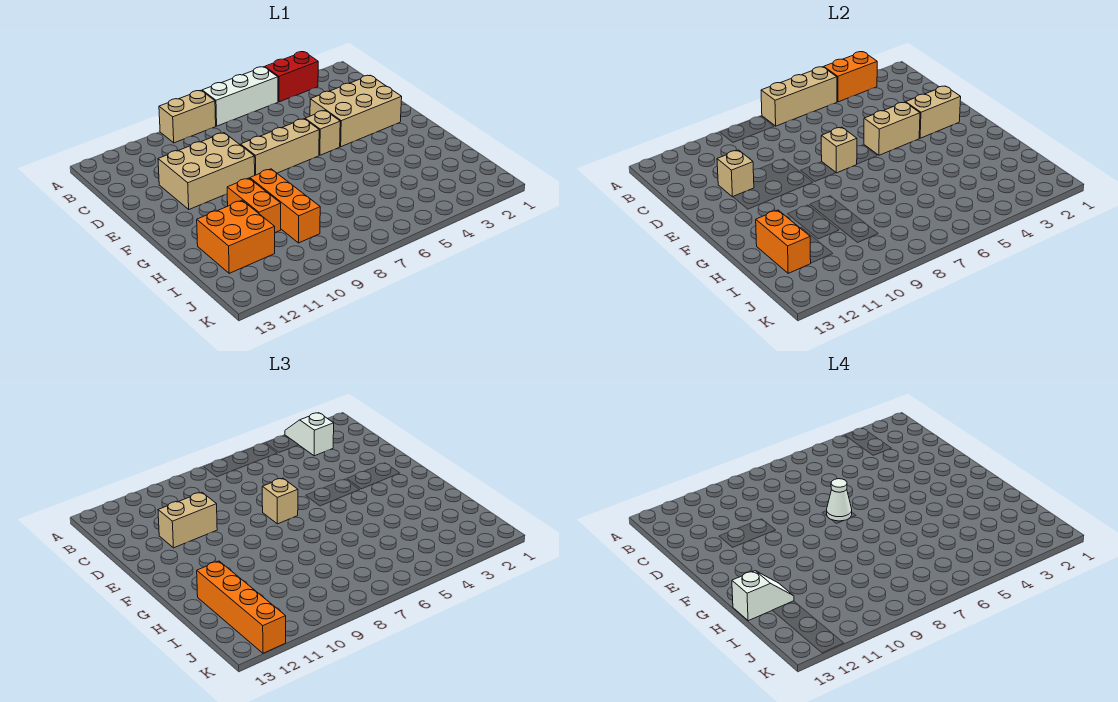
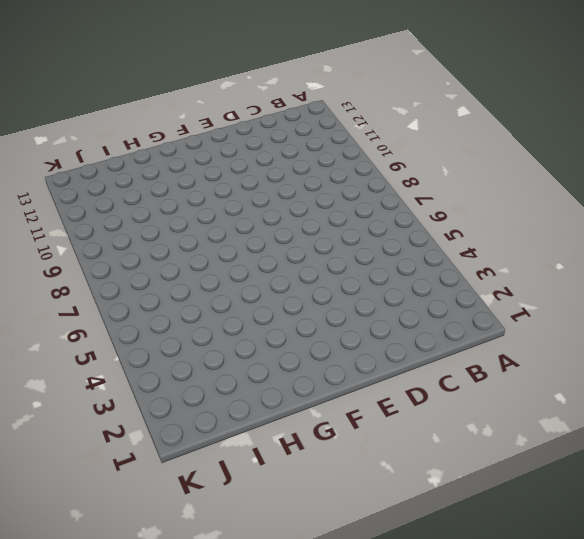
none -> red 1x2 brick [265,52,318,102]
none -> white 1x3 brick [202,67,278,126]
none -> tan 1x2 brick [159,91,216,143]

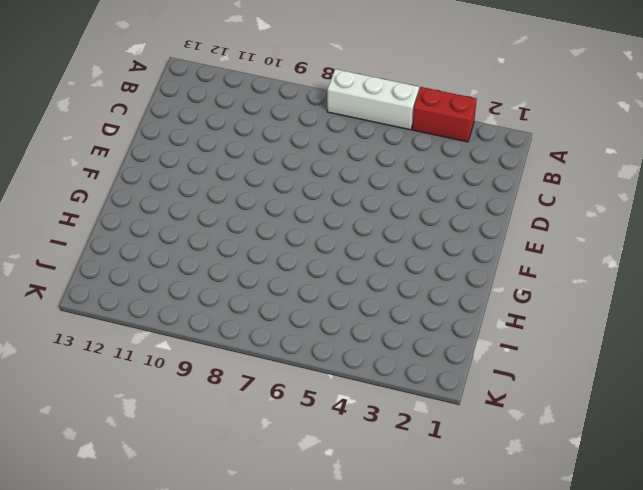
none -> tan 1x2 brick [159,91,216,143]
none -> tan 2x3 brick [310,75,402,147]
none -> tan 2x3 brick [158,133,255,209]

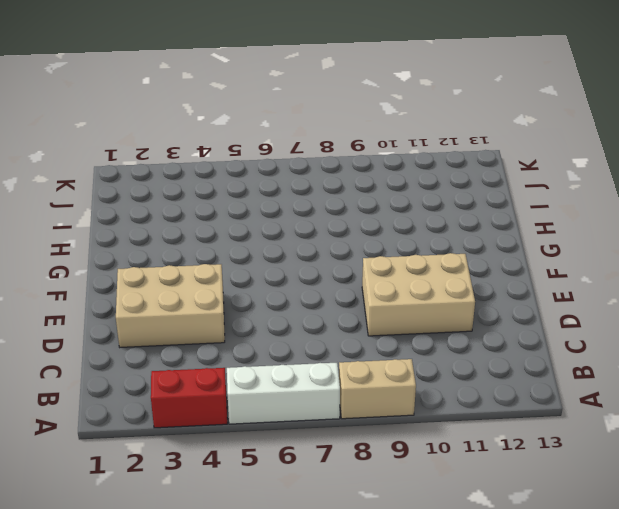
none -> tan 1x1 brick [305,111,340,155]
none -> tan 1x3 brick [241,119,319,175]
none -> orange 1x3 brick [250,169,320,243]

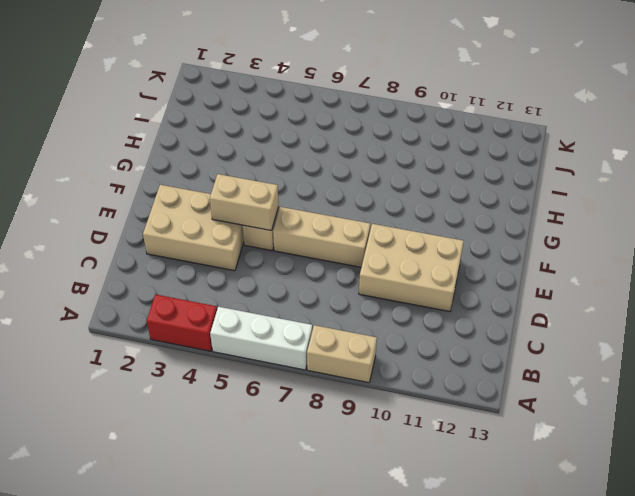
none -> orange 1x3 brick [250,169,320,243]
none -> orange 1x2 brick [227,178,281,232]
none -> orange 2x2 brick [197,200,275,273]

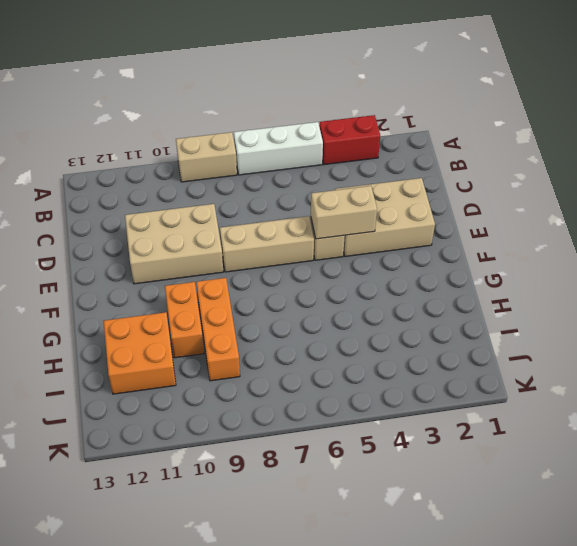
none -> orange 1x2 brick [824,52,877,102]
none -> tan 1x3 brick [761,67,837,126]
none -> tan 1x1 brick [717,150,754,197]

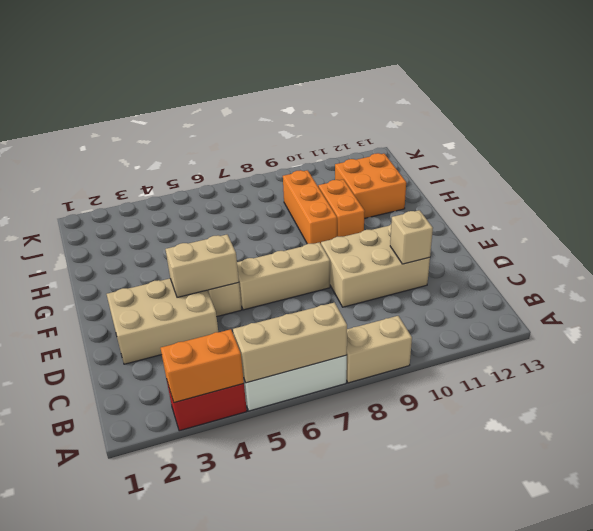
none -> tan 1x2 brick [906,86,961,138]
none -> tan 1x1 brick [821,127,857,173]
none -> orange 1x2 brick [756,210,811,273]

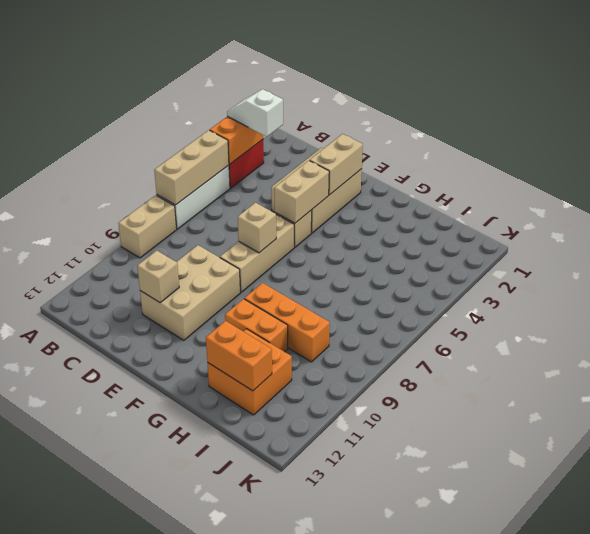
none -> tan 1x2 brick [158,492,217,548]
none -> tan 1x1 brick [262,478,298,524]
none -> orange 1x4 brick [197,561,286,653]

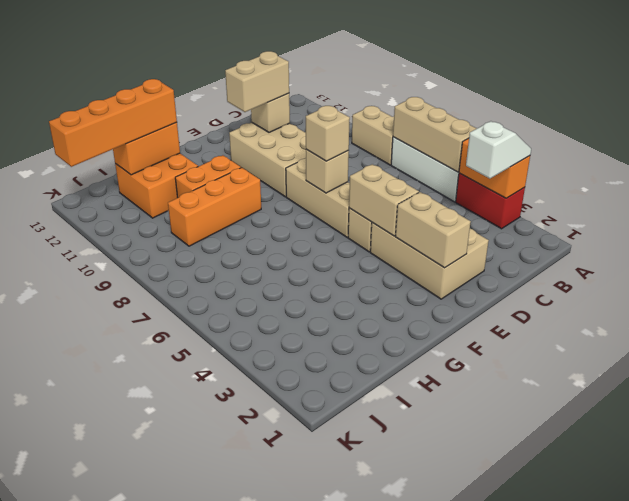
tan 1x2 brick [225,51,289,112] -> tan 1x2 brick turned to [158,492,217,548]
none -> white 1x1 cone [827,479,852,521]
none -> white 1x2 slope [732,571,794,621]

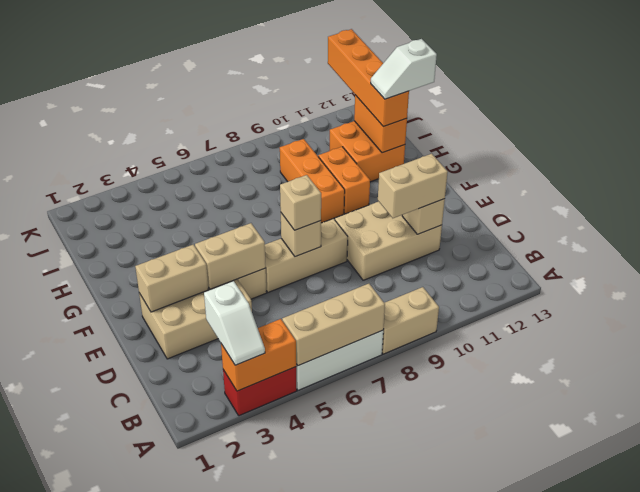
none -> white 1x1 cone [827,479,852,521]

